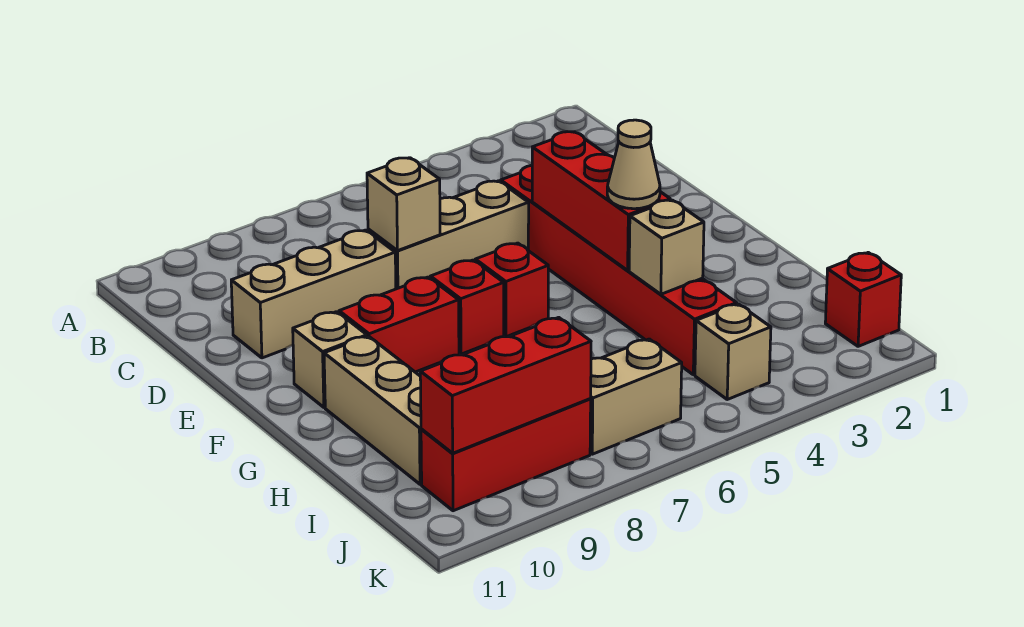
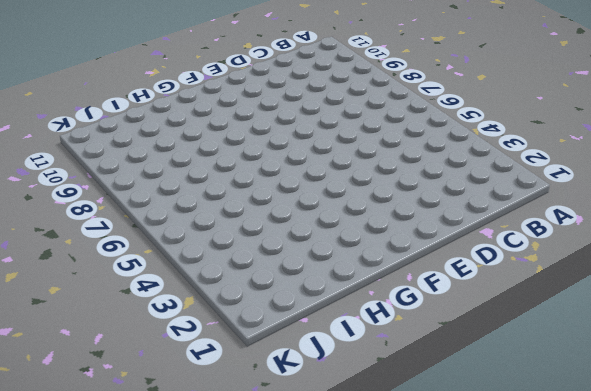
none -> red 1x6 brick [501,165,737,375]
none -> tan 1x3 brick [368,181,529,289]
none -> tan 1x3 brick [231,230,396,358]

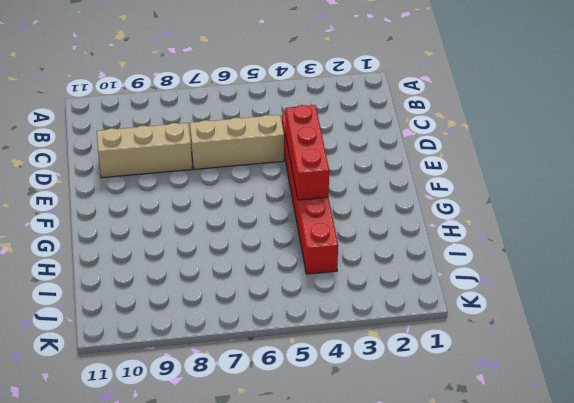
none -> red 1x1 brick [475,243,548,337]
none -> red 1x1 brick [430,260,504,354]
none -> red 1x2 brick [339,277,459,372]

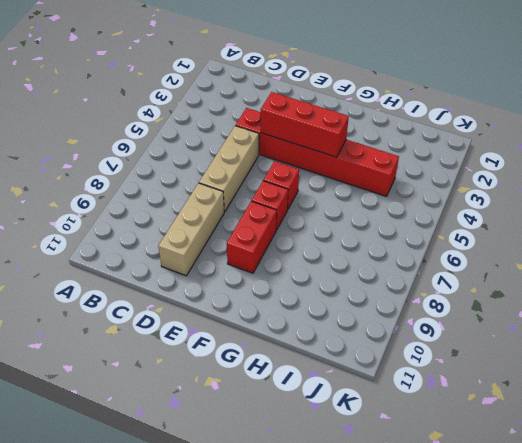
none -> tan 1x1 brick [293,312,367,407]
none -> tan 1x3 brick [324,336,422,484]
none -> red 1x1 brick [825,253,901,346]

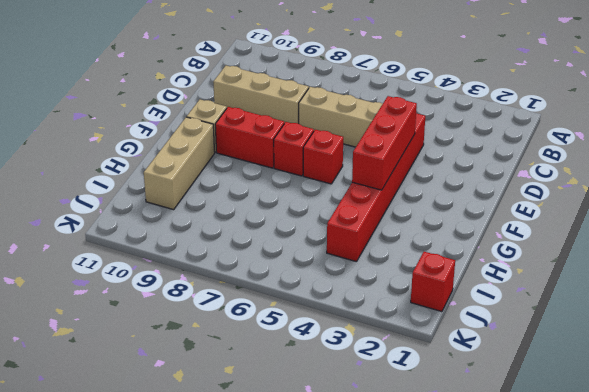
none -> tan 1x1 brick [695,304,771,399]
none -> tan 1x2 brick [590,339,682,454]
none -> red 1x3 brick [421,399,591,511]

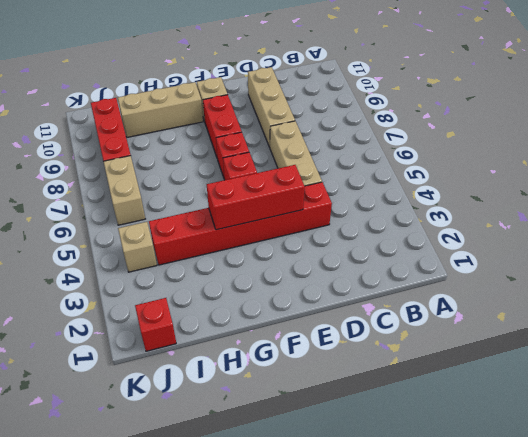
none -> tan 1x1 brick [367,158,440,251]
none -> tan 1x1 brick [629,200,704,294]
none -> red 1x3 brick [420,317,591,453]

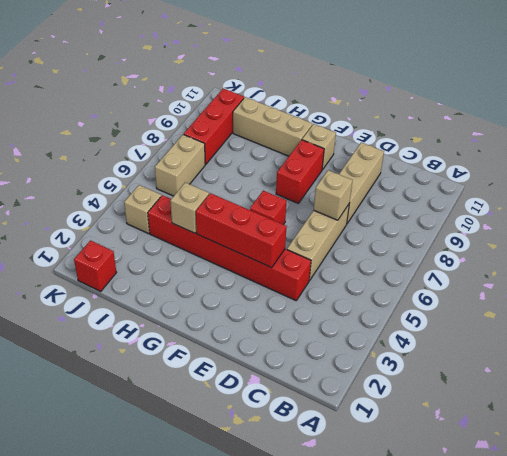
none -> red 1x1 brick [430,260,504,354]
none -> red 1x3 brick [420,317,591,453]
none -> tan 1x1 cone [607,120,660,209]

